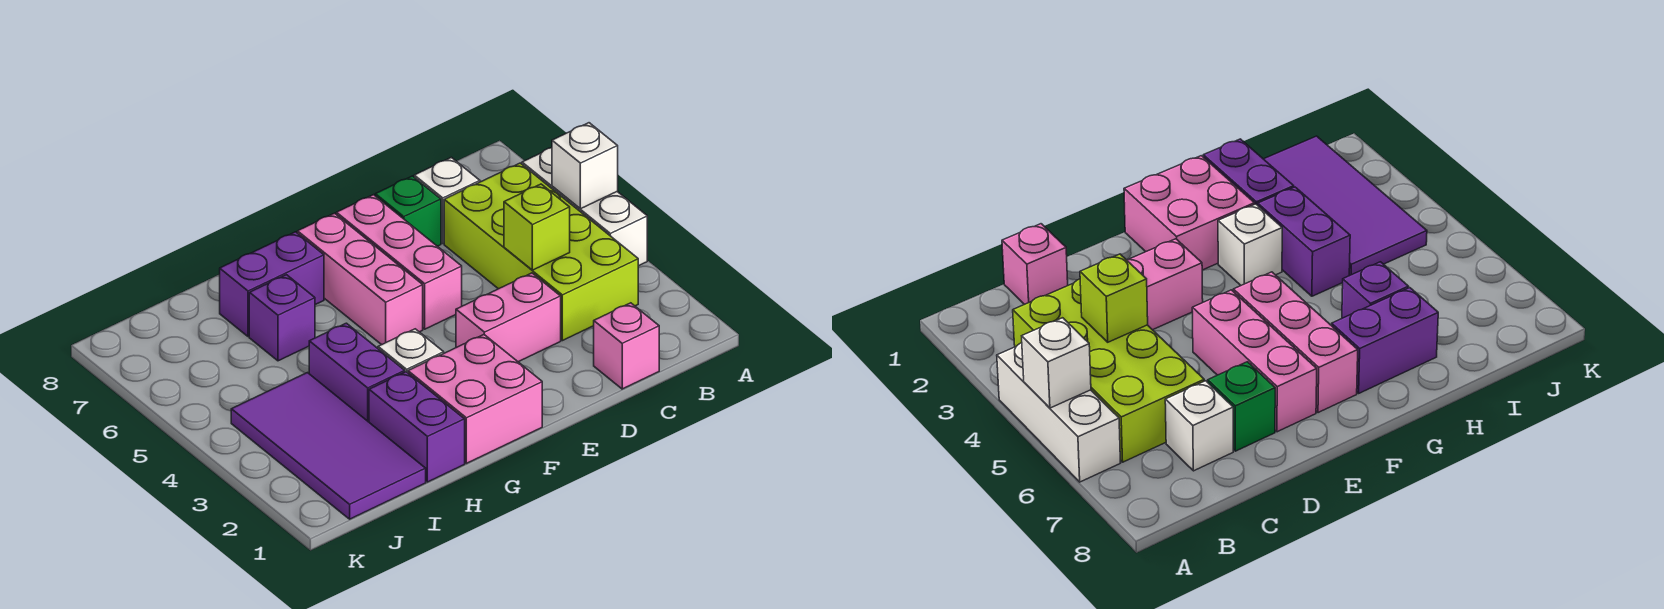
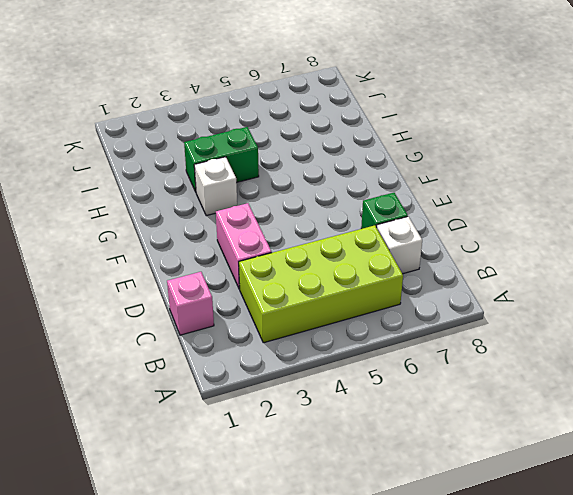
green 1x2 brick [184,127,259,192] -> purple 1x2 brick [309,323,405,422]
none -> white 1x3 brick [522,148,647,266]
none -> pink 1x3 brick [336,195,462,329]
none -> pink 2x2 brick [408,335,542,463]

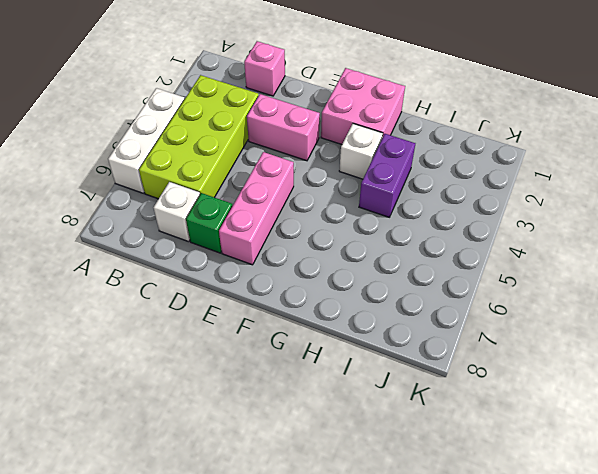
none -> pink 1x3 brick [297,213,423,345]
none -> purple 1x2 brick [220,232,324,337]
none -> purple 1x2 brick [369,372,465,482]

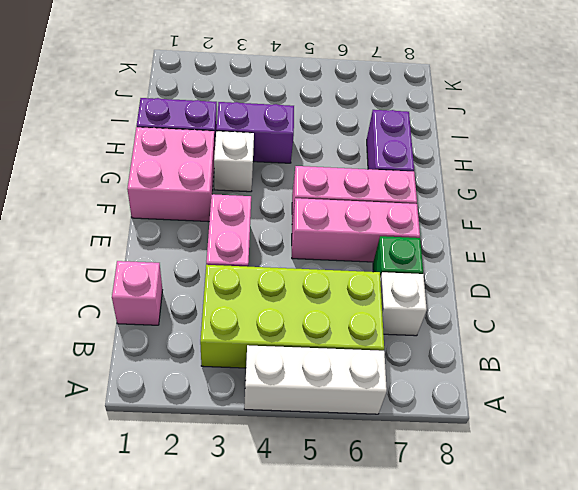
none -> purple 1x1 brick [249,275,315,361]
none -> purple 2x4 tile [231,373,426,519]
none -> white 1x1 brick [552,123,618,209]

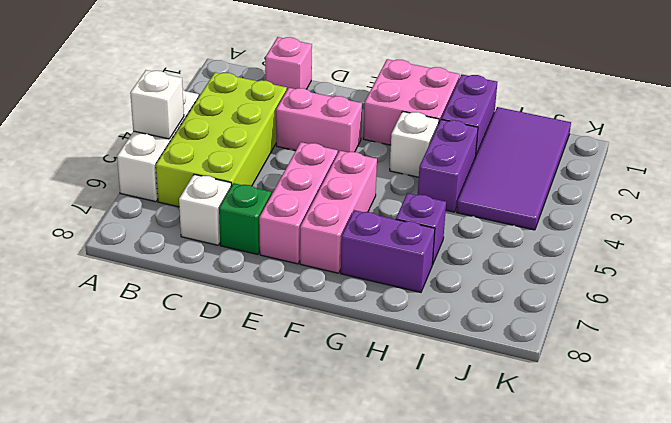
none -> lime 1x1 brick [504,184,570,270]

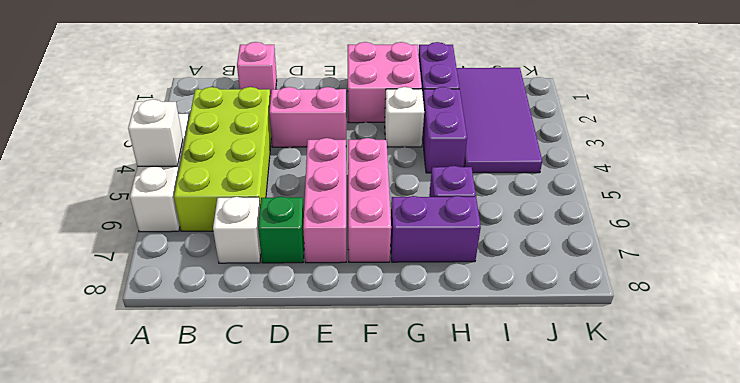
none -> lime 1x1 brick [504,184,570,270]

